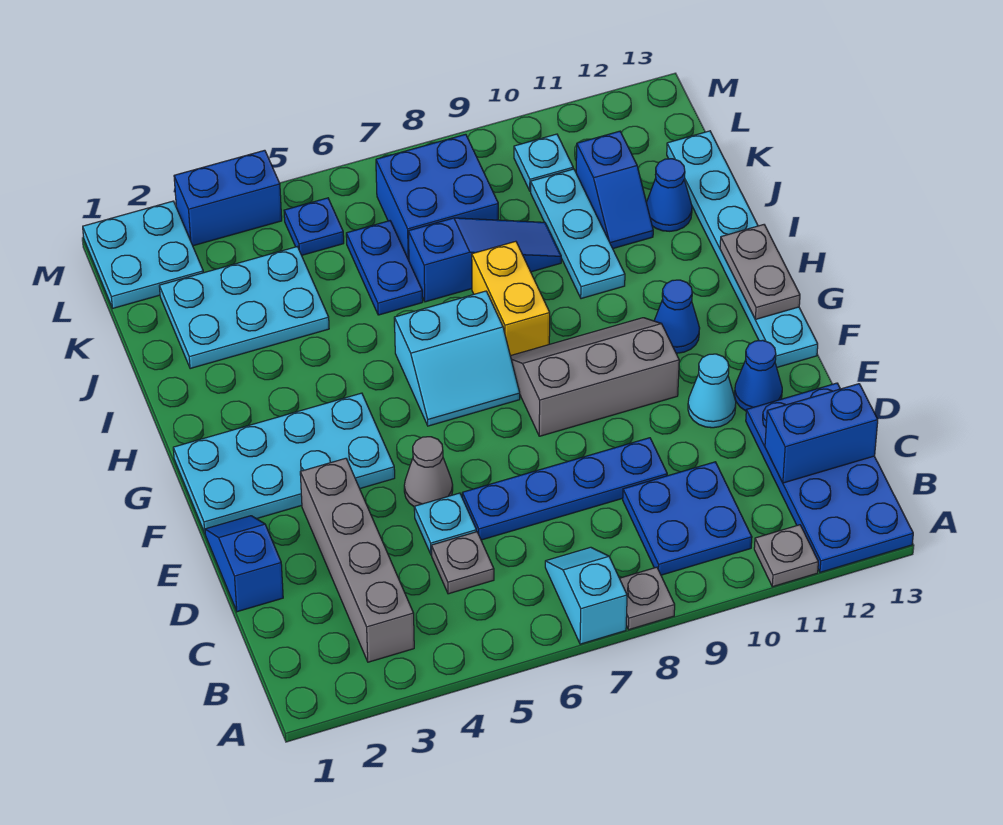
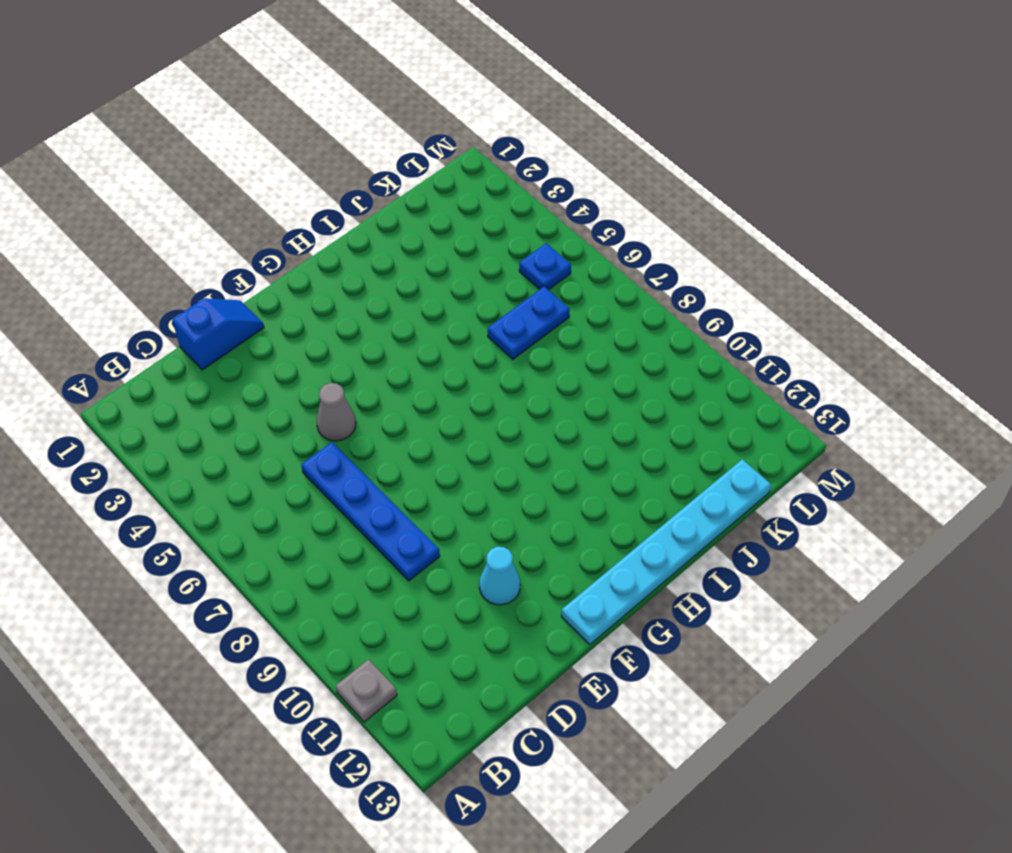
none -> cyan 1x2 slope [545,547,627,644]
none -> grey 1x1 plate [620,567,675,630]
none -> blue 2x4 plate [746,383,913,572]
none -> grey 1x4 brick [300,458,414,662]

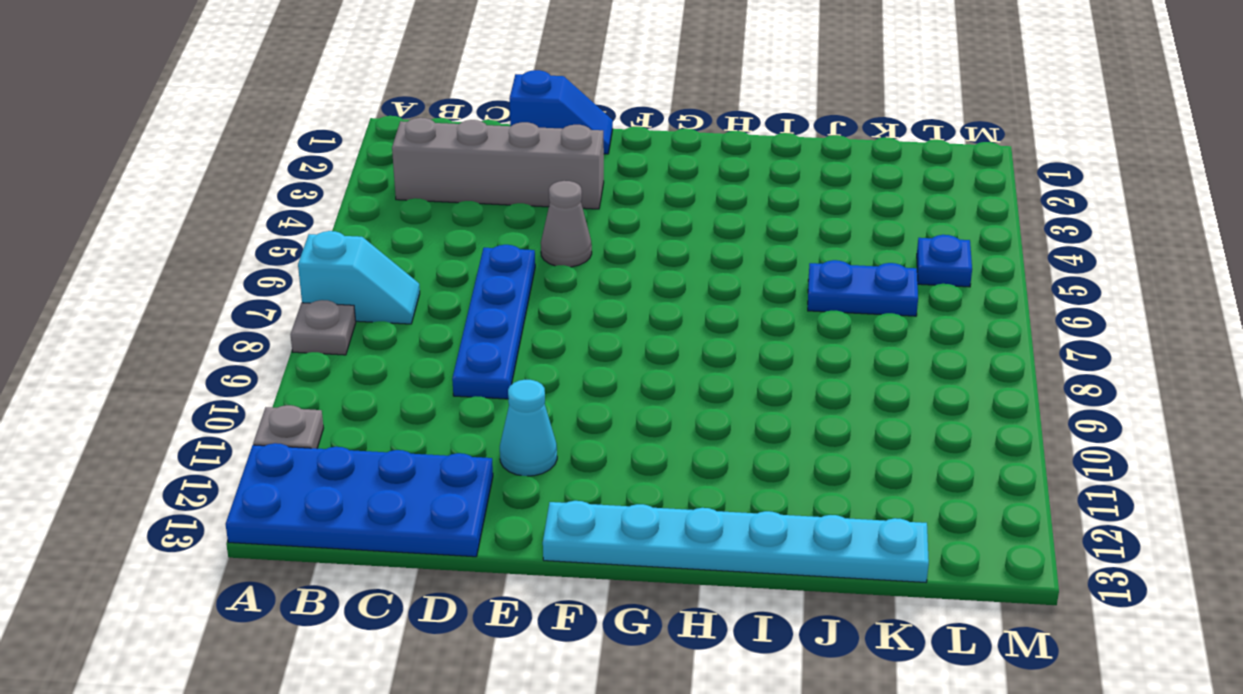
none -> blue 2x2 plate [623,462,752,575]
none -> grey 1x1 plate [431,532,494,594]
none -> cyan 1x1 plate [414,493,476,555]
none -> blue 1x1 cone [735,340,782,411]

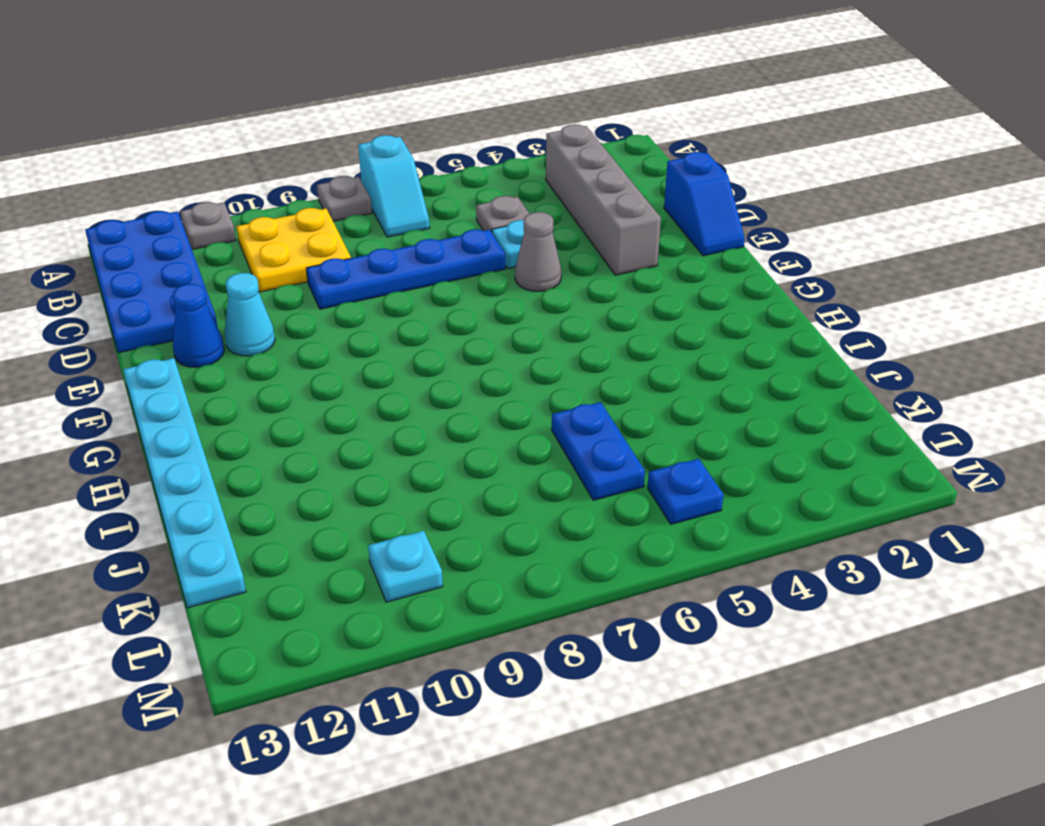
yellow 2x2 plate [236,208,351,292] -> blue 2x2 plate [623,462,752,575]
none -> cyan 2x4 plate [173,393,395,533]
none -> grey 2x3 slope [511,318,679,436]
none -> cyan 2x2 slope [394,291,520,426]
none -> blue 1x1 cone [654,280,700,353]

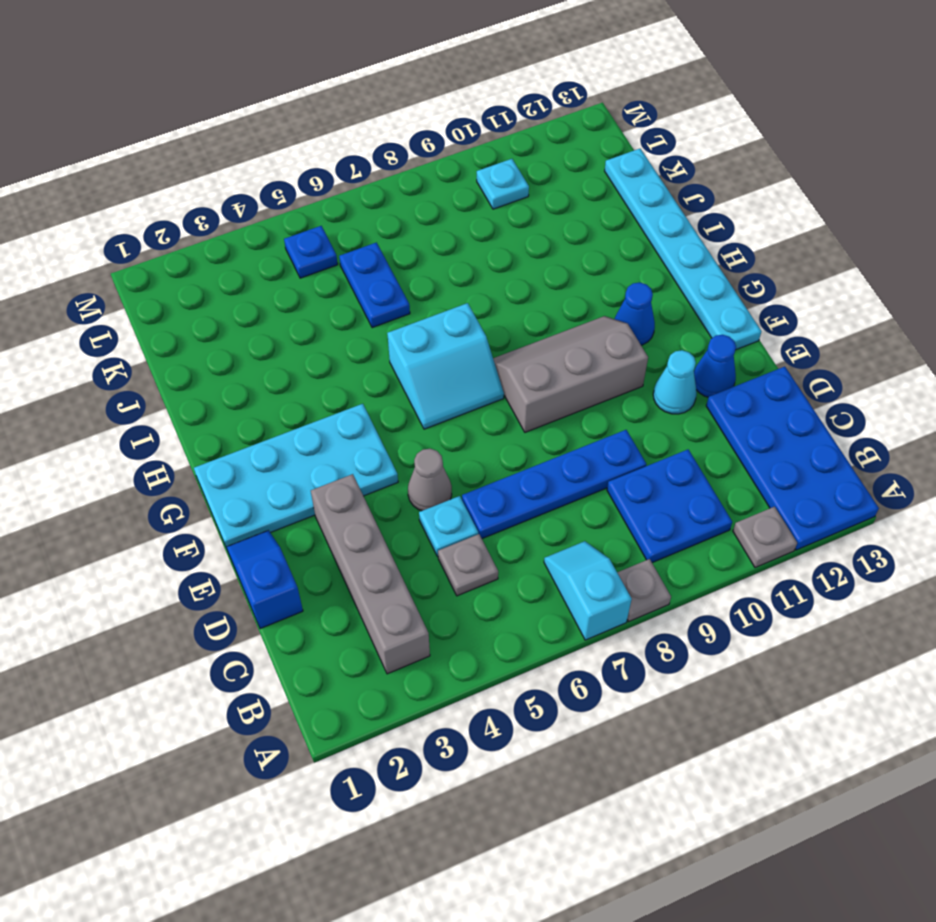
none -> yellow 1x2 brick [472,241,550,356]
none -> cyan 1x3 plate [531,169,625,299]
none -> cyan 2x3 plate [159,247,329,369]
none -> blue 1x3 slope [408,218,561,302]

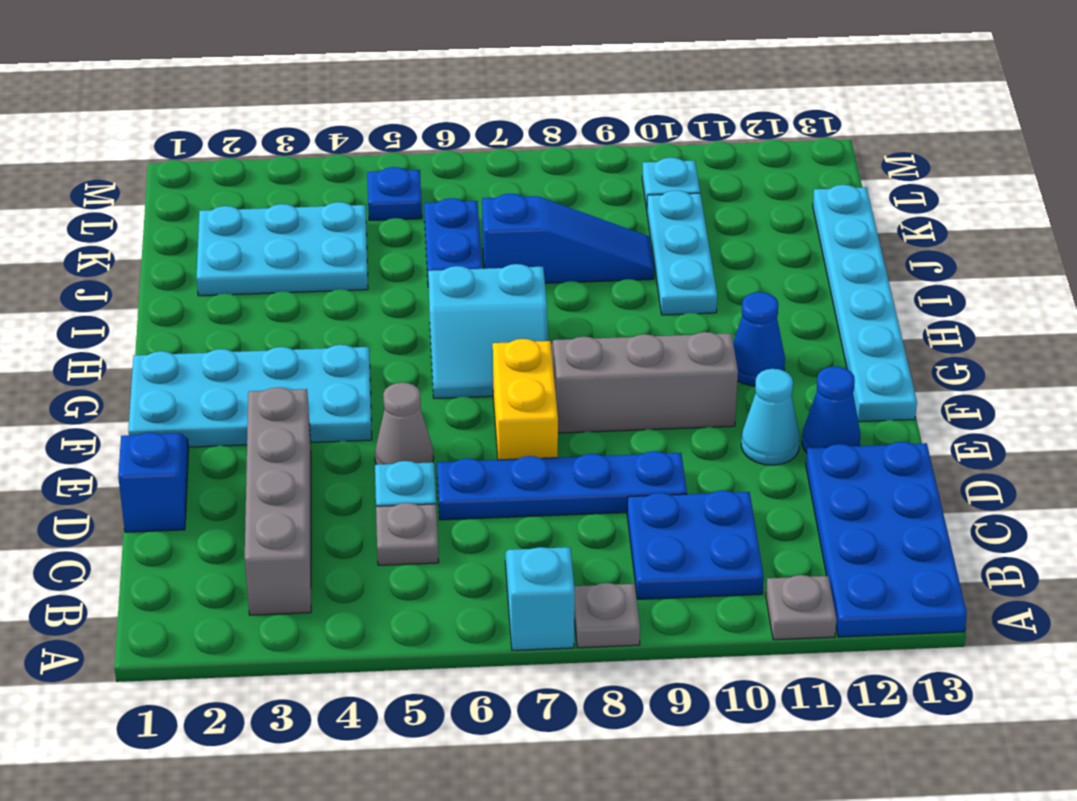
yellow 1x2 brick [493,339,558,460] -> yellow 1x2 brick moved to [472,241,550,356]
none -> blue 1x2 slope [576,131,653,248]
none -> blue 1x1 cone [646,159,692,231]
none -> blue 2x2 brick [376,134,498,260]
none -> cyan 2x2 plate [83,201,203,308]

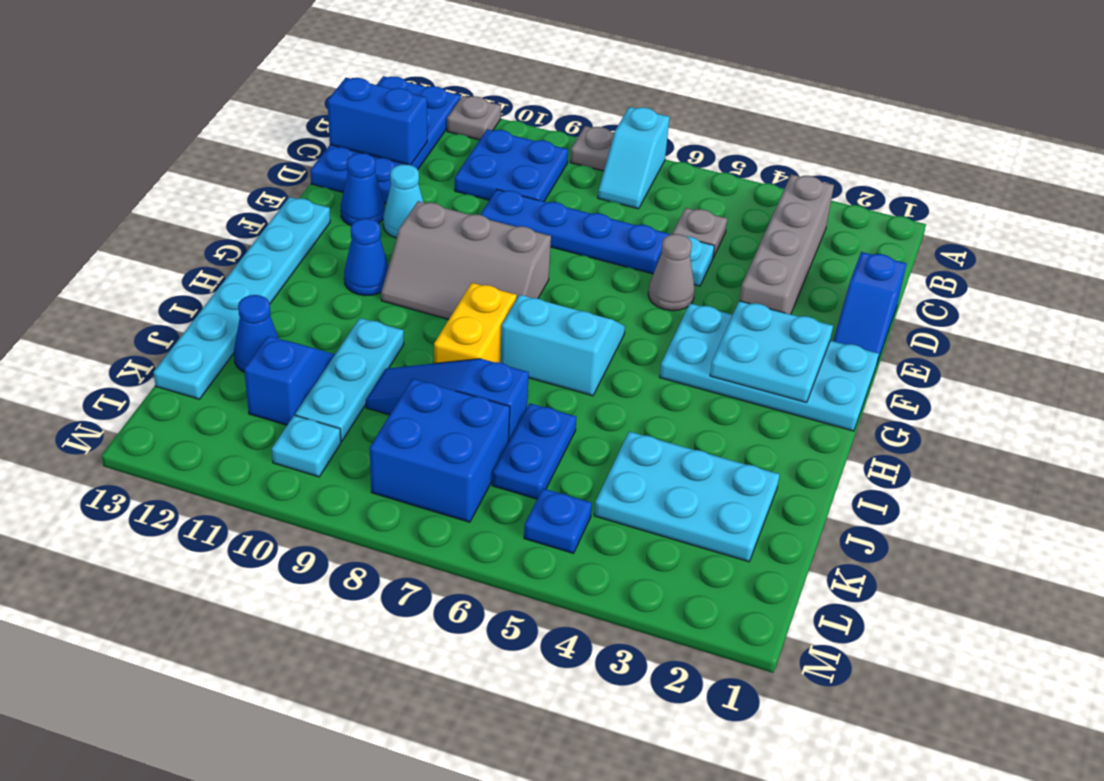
cyan 2x2 plate [710,301,833,402] -> cyan 2x2 plate moved to [83,201,203,308]
none -> blue 1x2 brick [174,150,282,246]
none -> grey 1x2 plate [720,225,800,319]

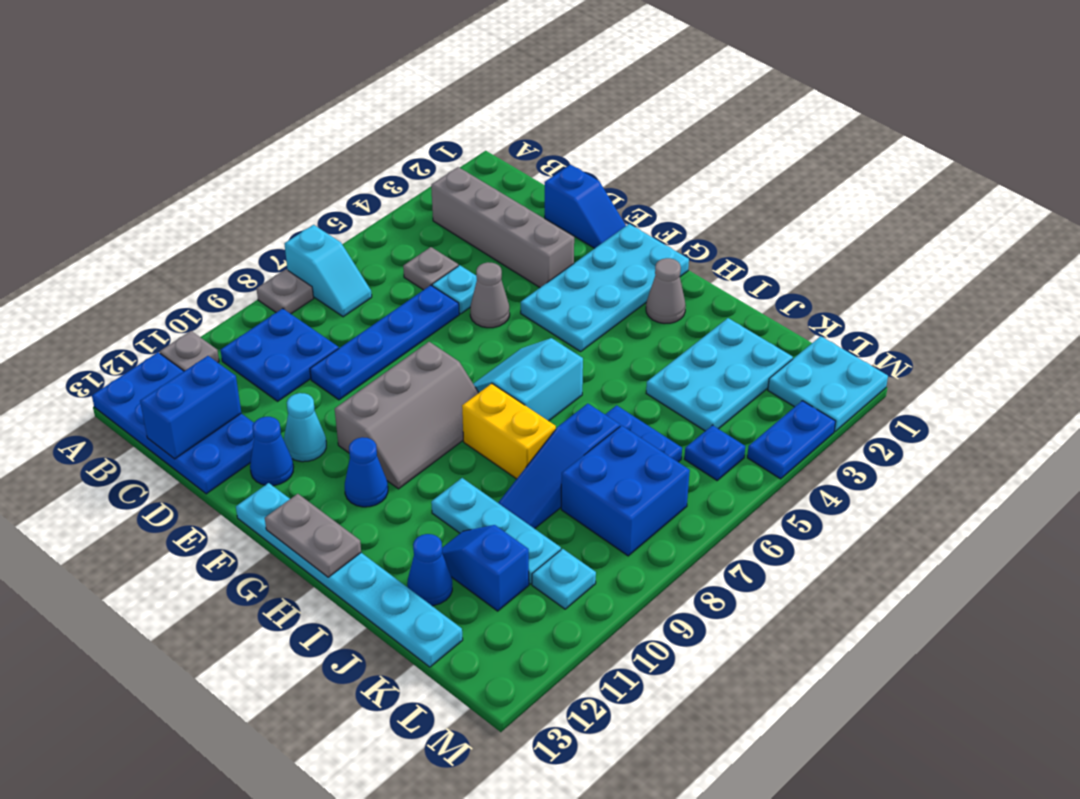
grey 1x1 cone [646,258,686,324] -> none
blue 1x2 plate [747,401,836,479] -> blue 1x2 brick [174,150,282,246]

